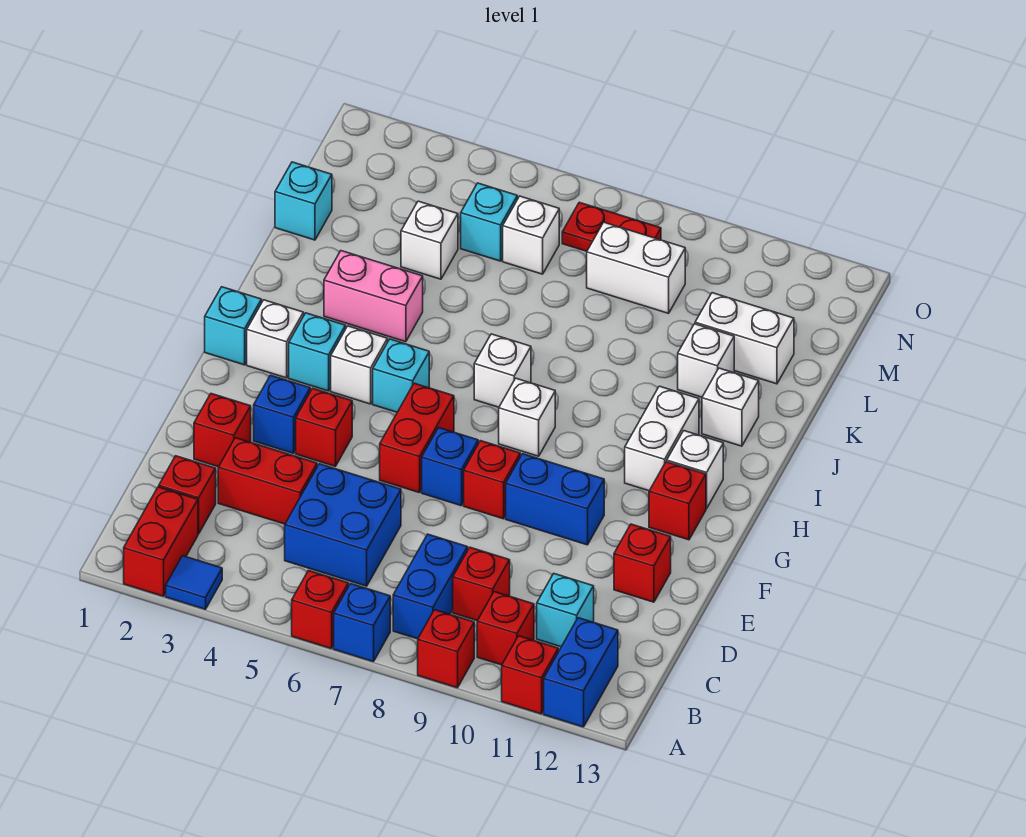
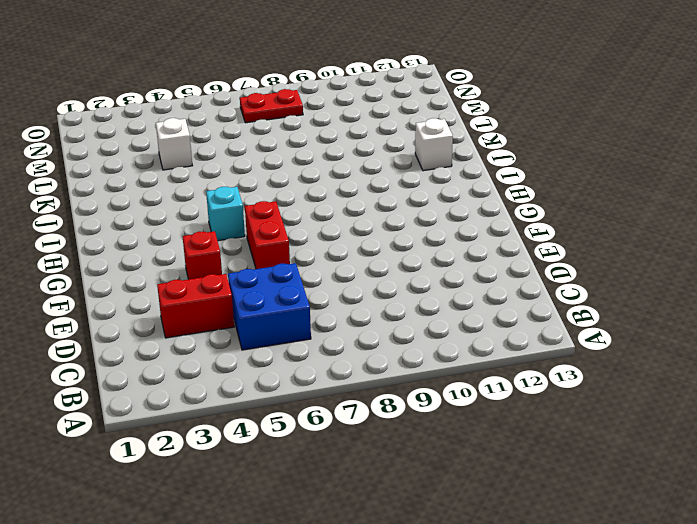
none -> red 1x2 brick [124,487,198,596]
none -> blue 1x1 tile [166,556,222,609]
none -> red 1x1 brick [291,571,348,649]
none -> blue 1x1 brick [334,584,390,662]

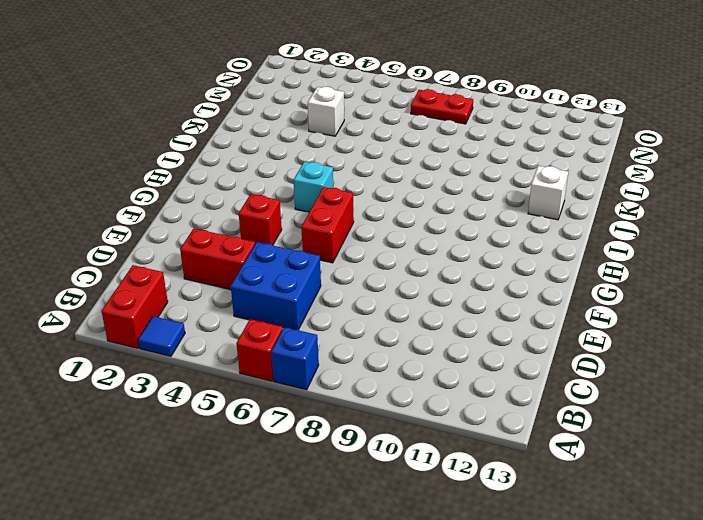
none -> red 1x1 brick [417,610,474,688]
none -> red 1x1 brick [501,636,558,714]
none -> blue 1x2 brick [544,618,618,727]
none -> blue 1x2 brick [393,534,468,639]

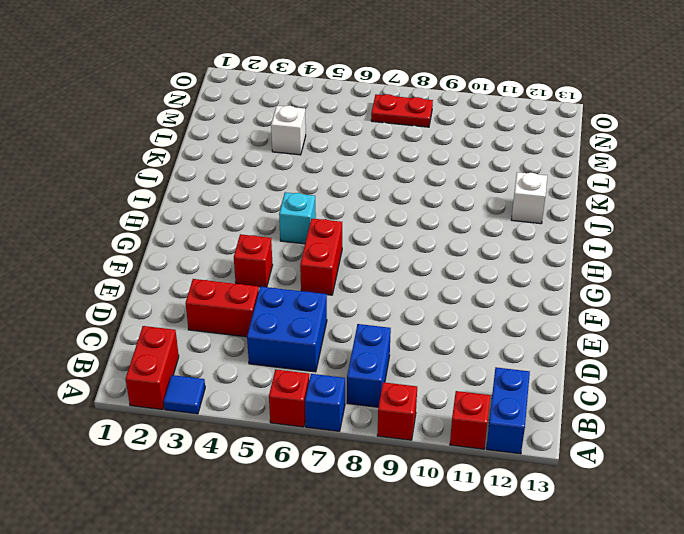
none -> red 1x1 brick [477,592,534,665]
none -> red 1x1 brick [159,456,216,534]
none -> red 1x1 brick [453,547,510,621]
none -> cyan 1x1 brick [537,574,594,647]

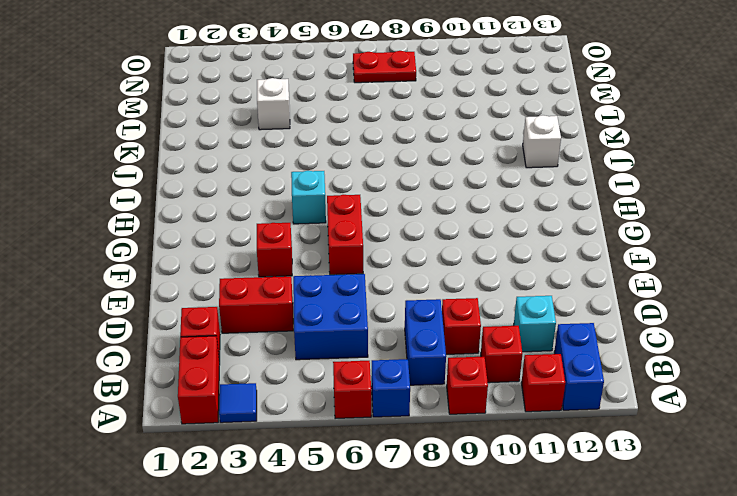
none -> red 1x1 brick [194,394,251,467]
none -> red 1x1 brick [614,524,671,602]
none -> blue 1x1 brick [254,375,310,453]
none -> blue 1x1 brick [422,428,478,506]

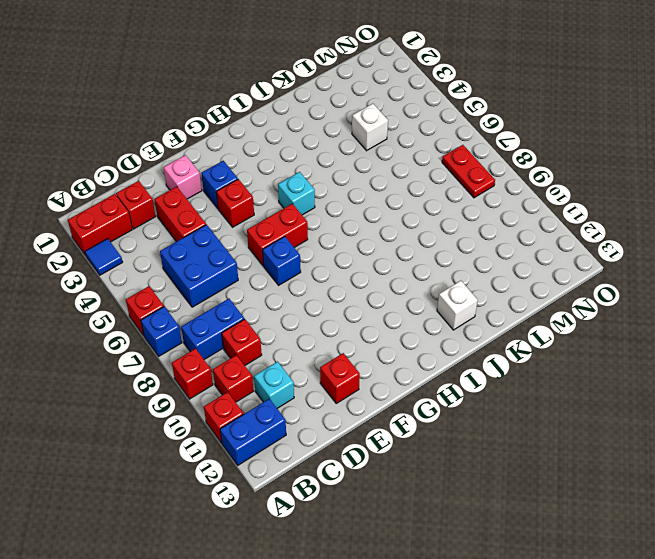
pink 1x1 brick [164,155,202,199] -> red 1x1 brick [194,394,251,467]
none -> red 1x1 brick [464,441,520,519]
none -> blue 1x2 brick [506,454,604,545]
none -> red 1x1 brick [649,462,706,540]
none -> cyan 1x1 brick [205,287,261,365]

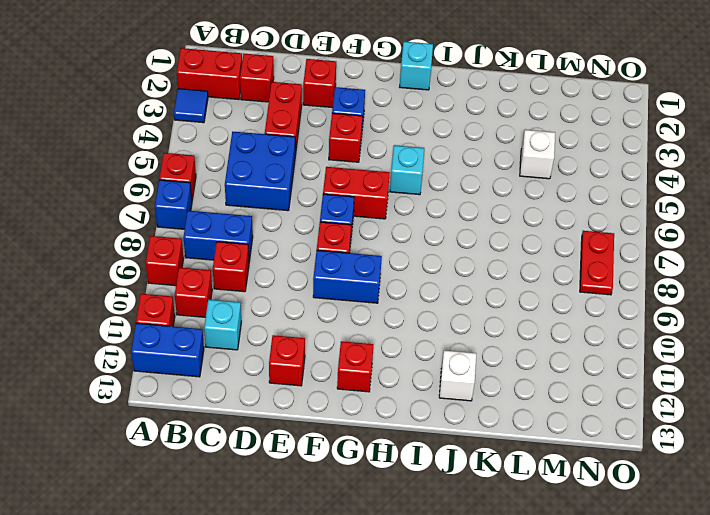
blue 1x2 brick [313,250,382,303] -> blue 1x2 brick turned to [506,454,604,545]
none -> white 1x1 brick [247,300,303,378]
none -> cyan 1x1 brick [289,313,345,391]
none -> white 1x1 brick [331,326,387,404]
none -> white 1x1 brick [499,378,555,456]

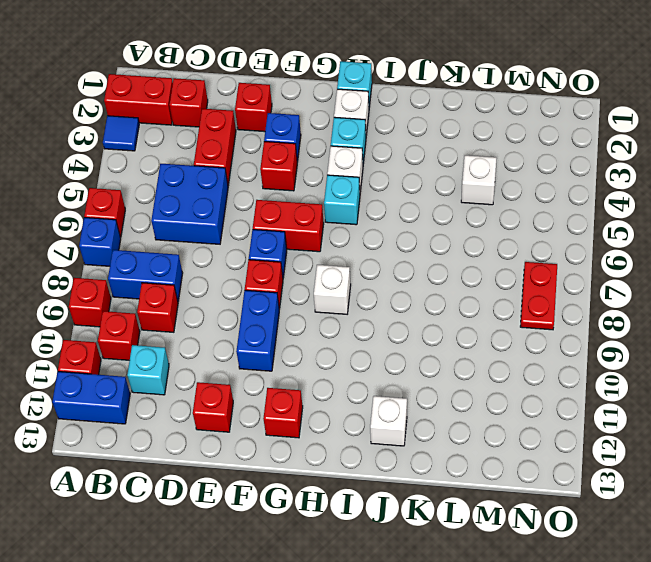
none -> white 1x2 brick [625,386,699,491]
none -> white 1x1 brick [667,431,723,509]
none -> white 1x1 brick [474,334,531,407]
none -> pink 1x2 brick [324,251,423,342]

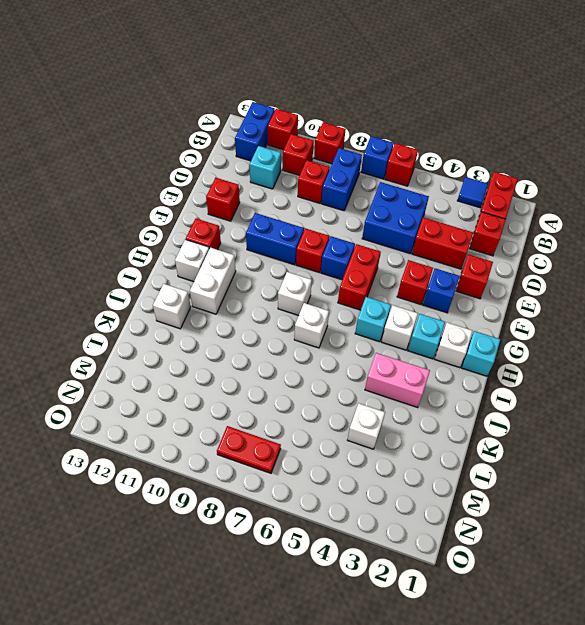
none -> white 1x1 brick [678,324,734,397]
none -> cyan 1x1 brick [275,162,332,240]
none -> white 1x2 brick [695,293,794,384]
none -> cyan 1x1 brick [461,183,517,261]

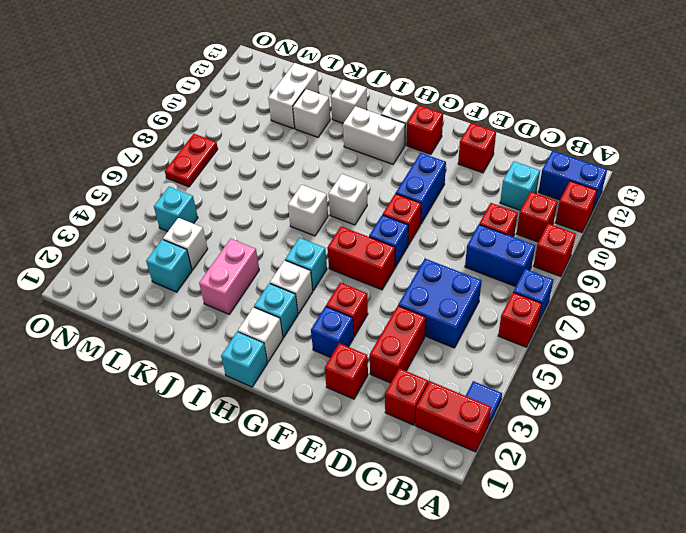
cyan 1x1 brick [146,240,192,292] -> cyan 1x1 brick moved to [275,162,332,240]
none -> white 1x1 brick [503,196,559,274]
none -> white 1x2 brick [587,222,685,313]

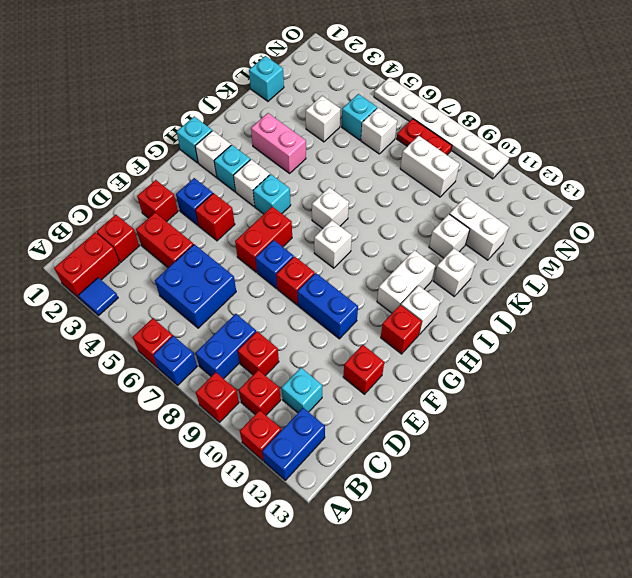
white 1x6 plate [374,77,509,179] -> none

